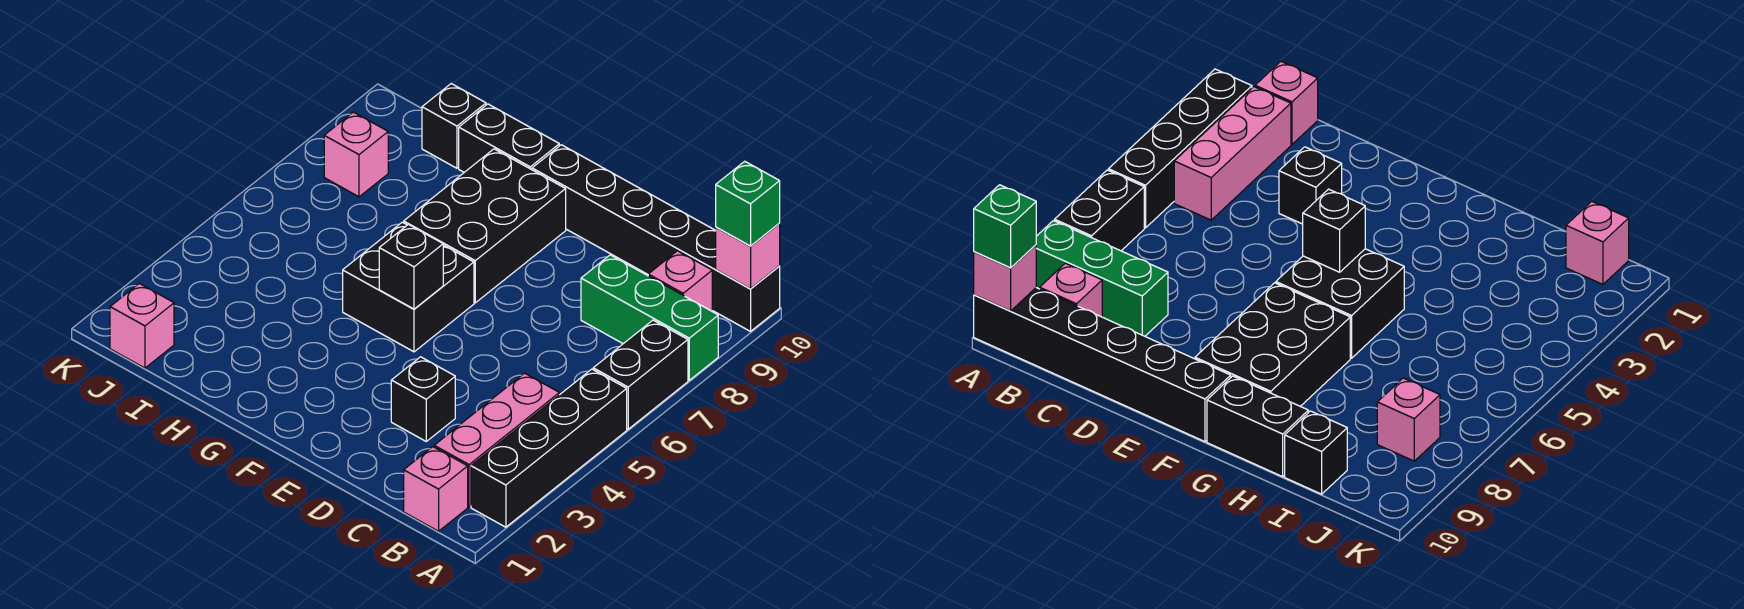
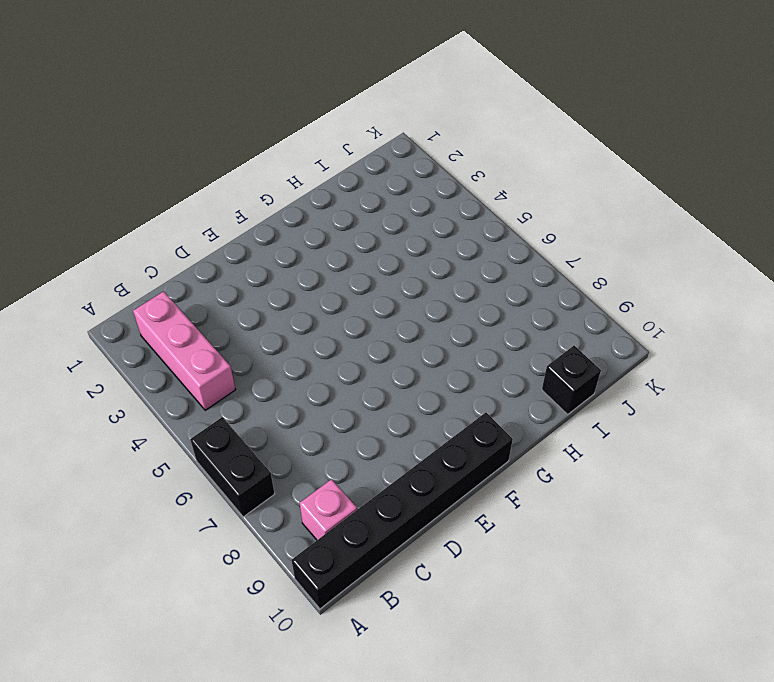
none -> black 1x4 brick [471,369,627,527]
none -> green 1x3 brick [581,255,718,380]
none -> pink 1x1 brick [404,447,468,531]

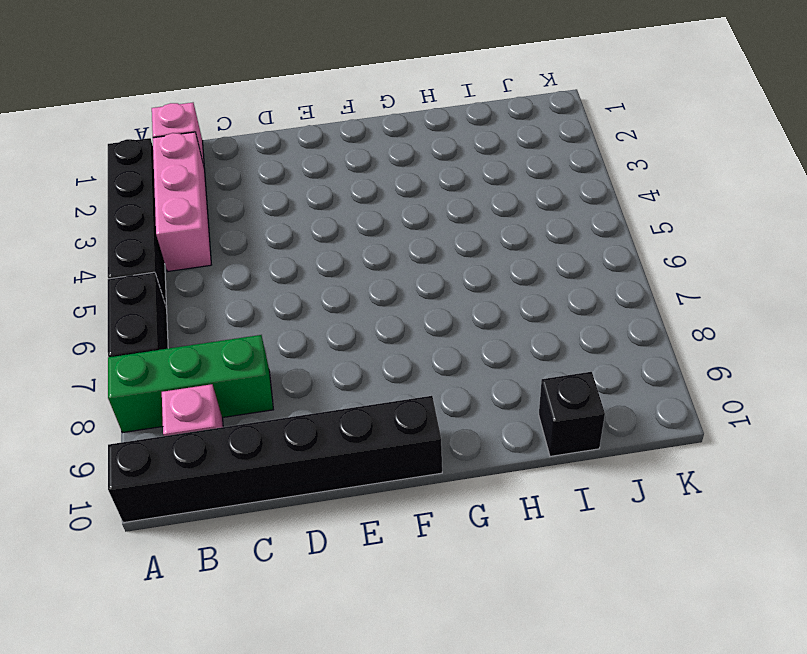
none -> black 1x1 brick [391,357,455,441]
none -> black 2x2 brick [343,222,474,352]
none -> black 2x3 brick [404,149,566,303]

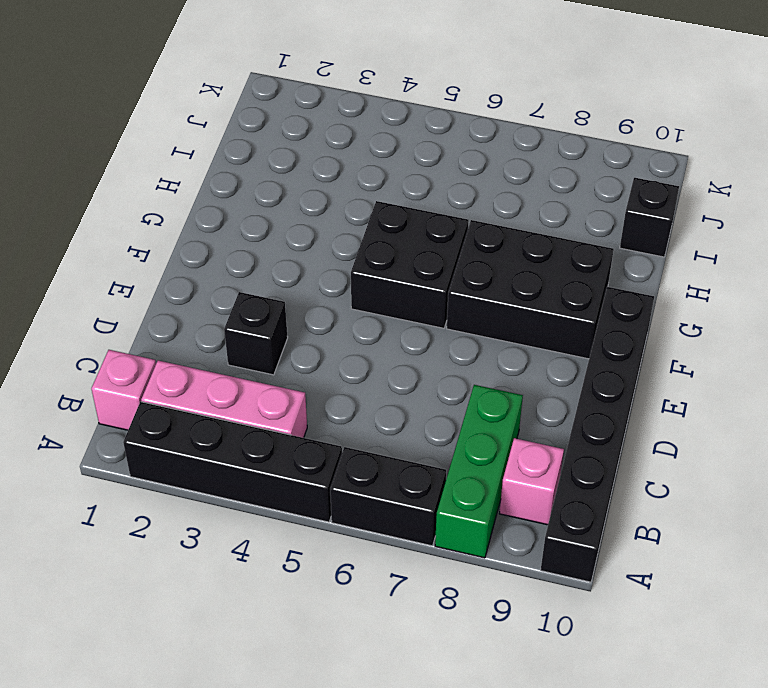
none -> black 1x2 brick [459,104,559,172]
none -> pink 1x1 brick [110,283,174,368]
none -> pink 1x1 brick [324,112,388,197]

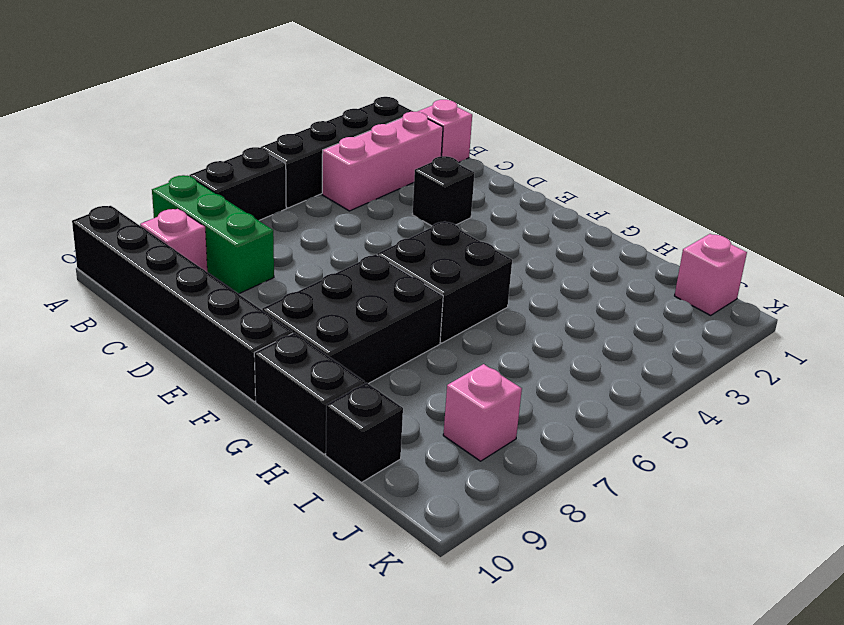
none -> pink 1x1 brick [716,224,780,289]
none -> black 1x1 brick [379,224,443,309]
none -> green 1x1 brick [716,161,780,246]

